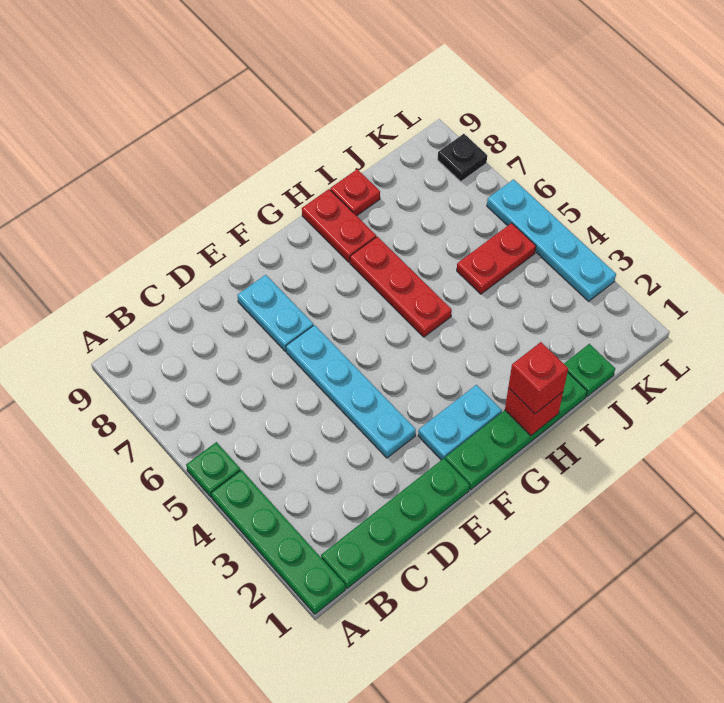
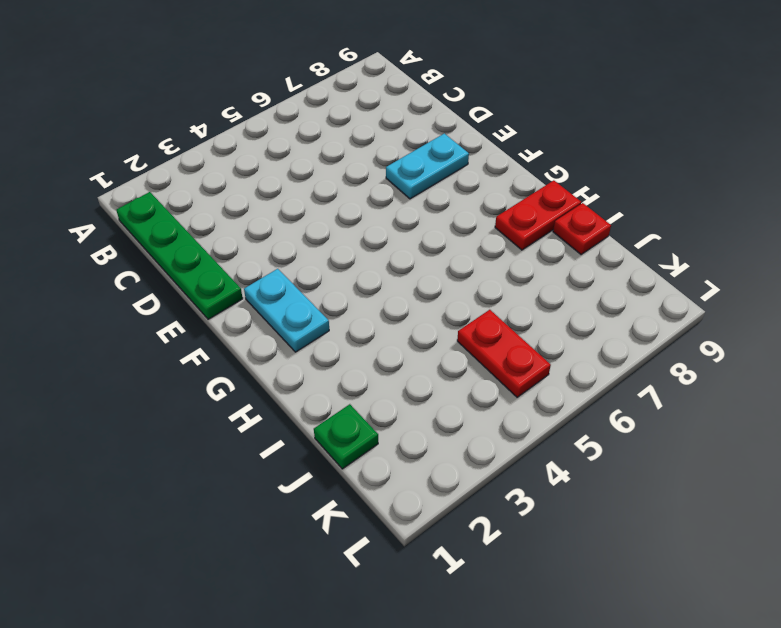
none -> green 1x4 plate [211,470,345,614]
none -> green 1x1 plate [186,442,241,497]
none -> cyan 1x4 plate [286,325,416,458]

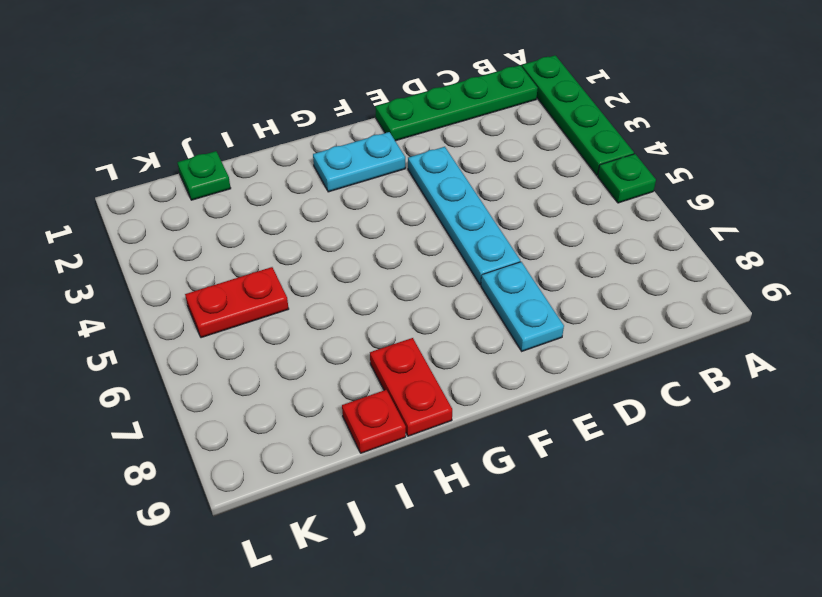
none -> green 1x4 plate [445,372,587,490]
none -> red 1x3 plate [350,237,452,337]
none -> cyan 1x4 plate [487,179,616,301]

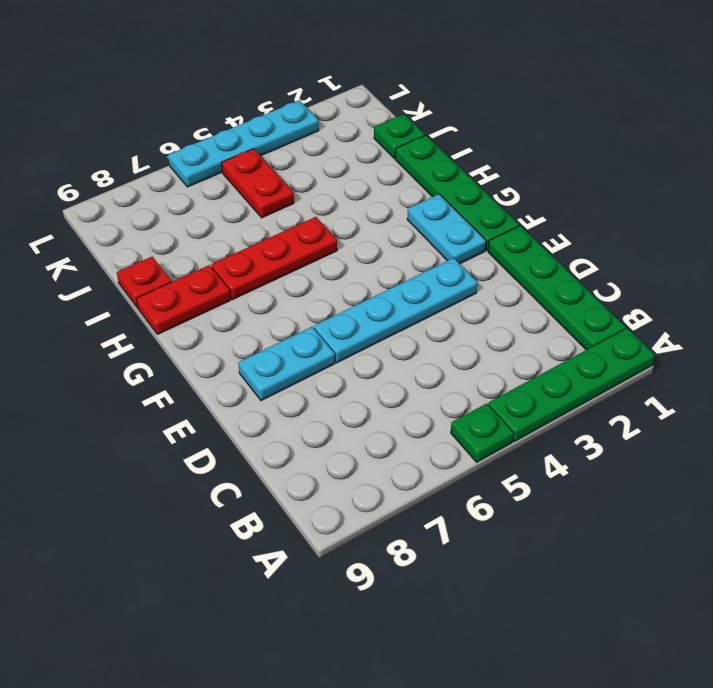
none -> black 1x1 plate [438,134,487,182]
none -> red 1x1 brick [505,388,563,436]
none -> red 1x1 brick [508,342,568,414]

